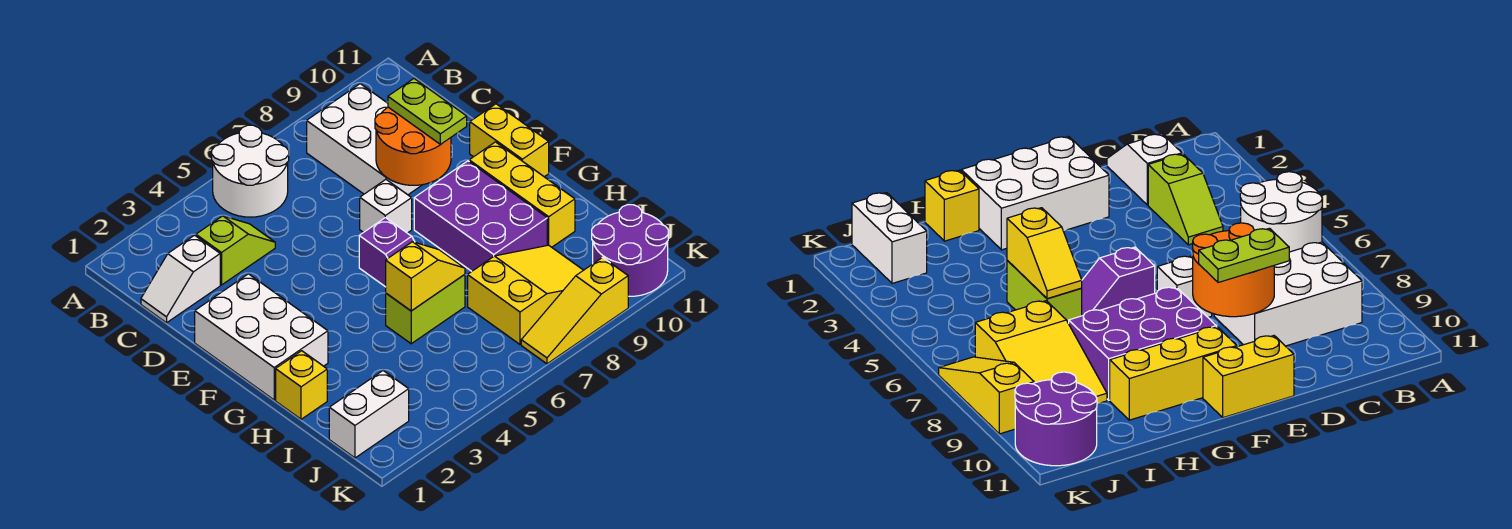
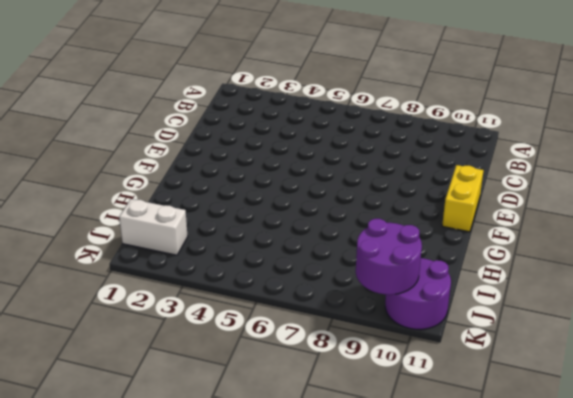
purple 2x2 round brick [356,219,422,295] -> none
none -> white 2x2 round brick [212,125,289,217]
none -> white 2x3 brick [307,84,422,195]
none -> white 1x2 slope [141,235,220,323]

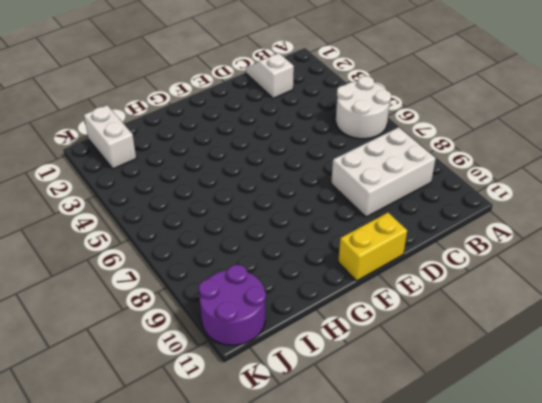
none -> lime 1x2 slope [196,216,275,285]
none -> white 2x3 brick [195,274,328,400]
none -> white 1x1 brick [360,180,412,233]

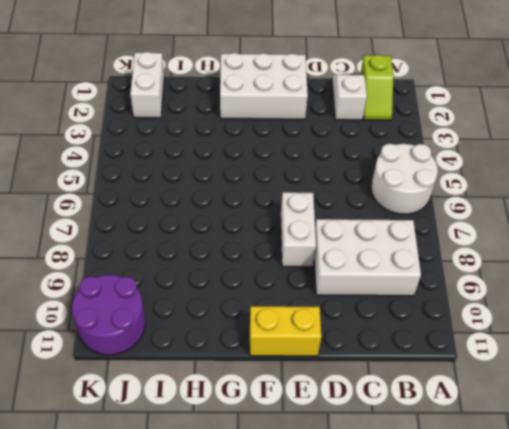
lime 1x2 slope [360,55,394,120] -> lime 1x2 slope moved to [196,216,275,285]
white 1x2 brick [281,192,316,267] -> white 1x1 brick [360,180,412,233]
none -> purple 1x2 slope [359,218,415,287]
none -> purple 2x3 brick [414,161,547,271]
none -> yellow 1x3 brick [469,142,575,247]

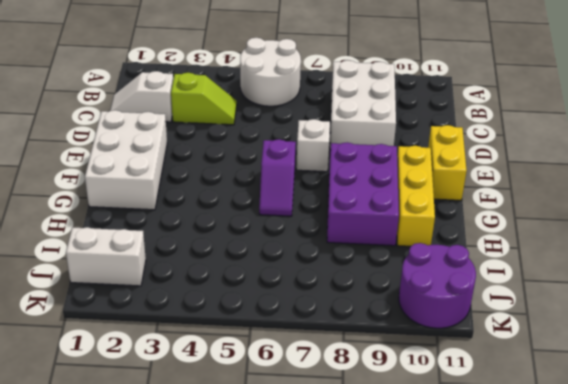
none -> yellow 1x1 brick [276,351,327,419]
none -> lime 1x2 brick [386,275,465,344]
none -> yellow 2x3 slope [468,245,583,344]

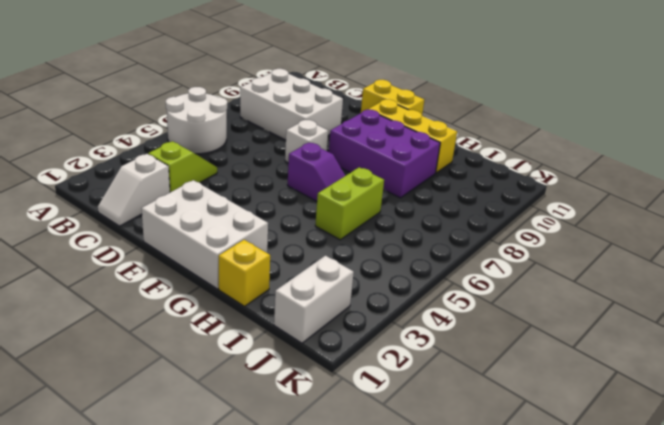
none -> yellow 2x3 slope [468,245,583,344]
none -> purple 2x2 round brick [592,205,669,296]
none -> yellow 1x3 slope [521,257,628,364]

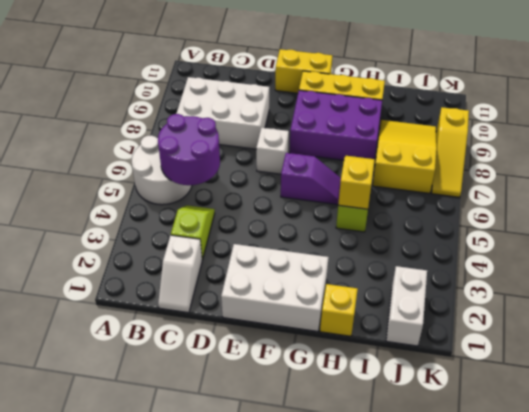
purple 2x2 round brick [158,114,220,185] -> purple 2x2 round brick moved to [592,205,669,296]
none -> orange 2x2 round brick [375,107,451,185]
none -> lime 1x2 plate [388,79,467,145]

